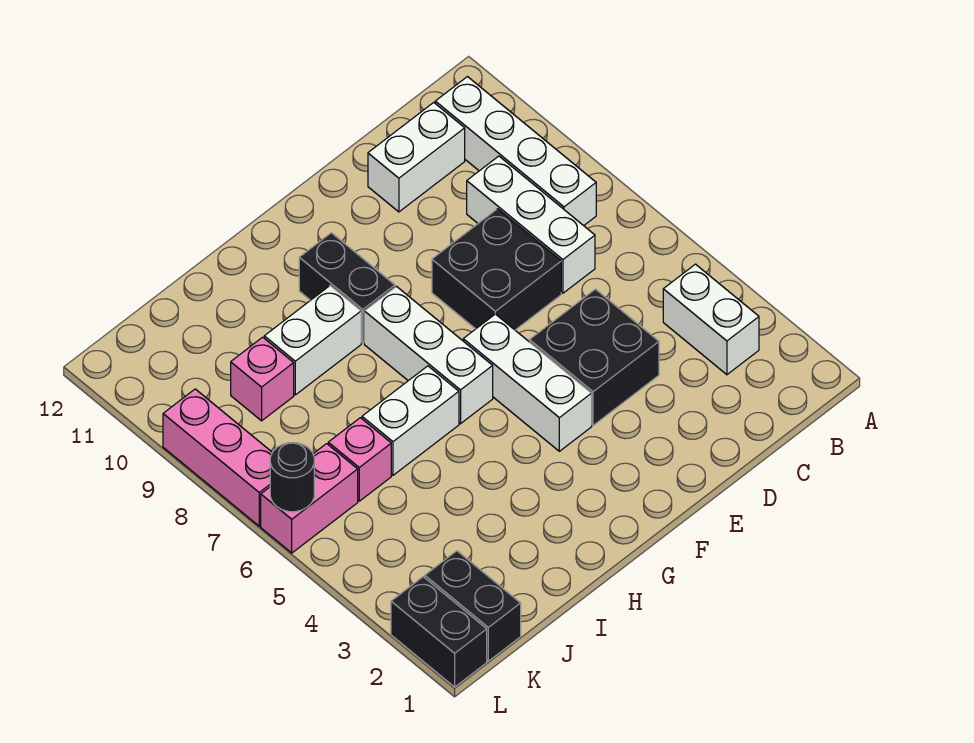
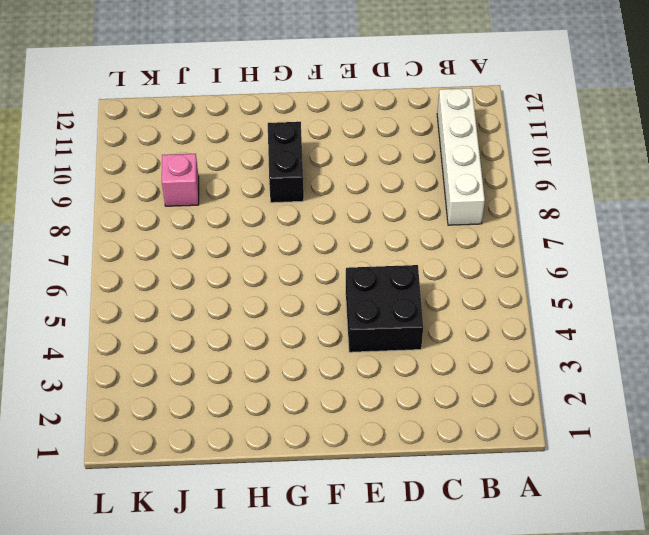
none -> white 1x2 brick [663,264,759,375]
none -> white 1x3 brick [467,156,595,293]
none -> white 1x2 brick [368,102,465,212]

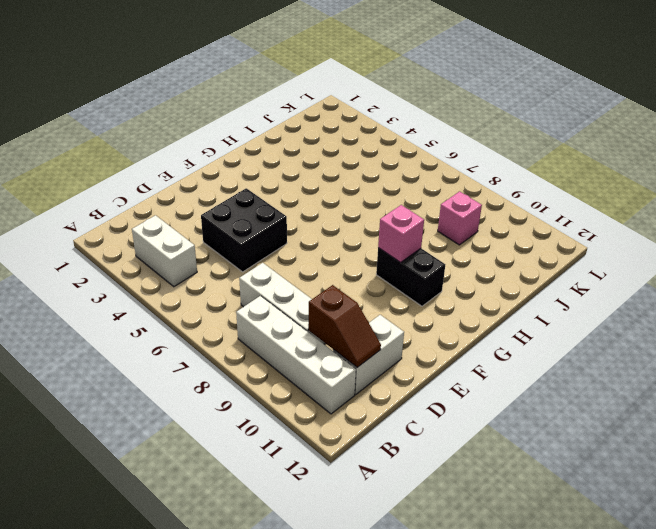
brown 1x2 slope [308,285,381,367] -> none
pink 1x1 brick [378,205,424,263] -> pink 1x1 brick moved to [328,418,391,501]
none -> black 2x2 brick [432,209,561,330]
none -> white 1x3 brick [463,314,592,451]
none -> white 1x3 brick [364,287,493,424]

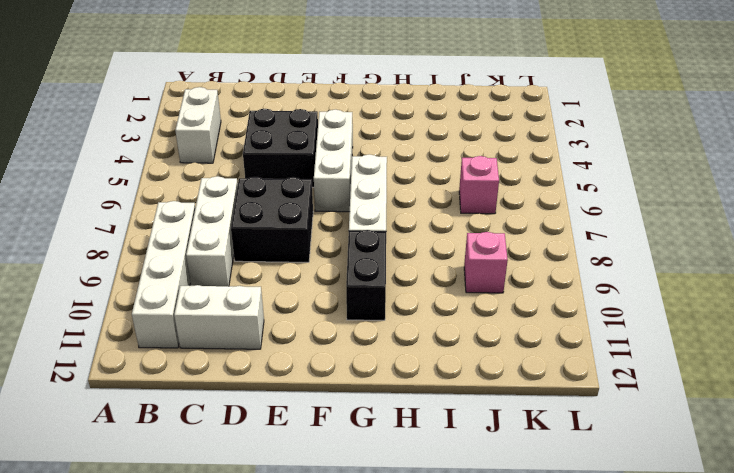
none -> white 1x2 brick [362,366,459,475]
none -> white 1x2 brick [264,286,361,395]
none -> black 1x2 brick [425,551,521,661]

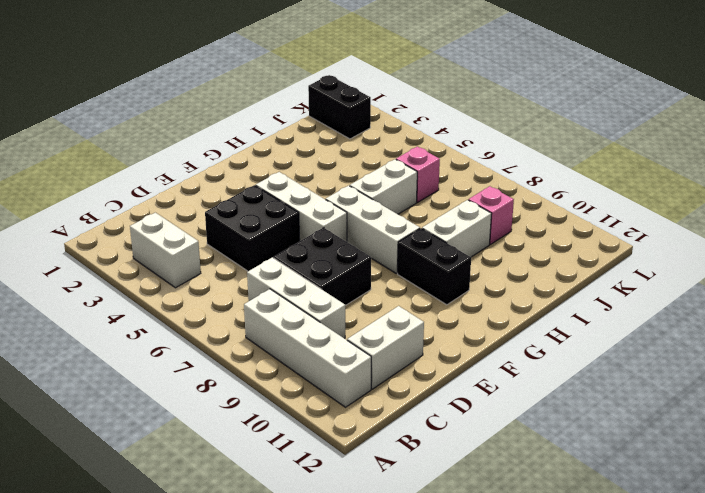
none -> pink 1x2 brick [261,444,358,553]
none -> black 1x2 brick [391,577,487,687]
none -> pink 1x3 brick [163,389,272,526]

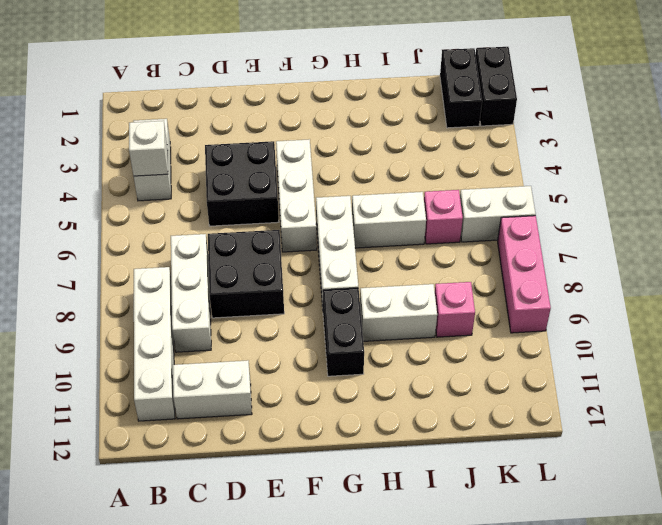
white 1x1 brick [129,121,168,176] -> none
white 1x2 brick [460,186,536,242] -> pink 1x2 brick [261,444,358,553]
none -> black 1x1 round brick [270,443,314,512]

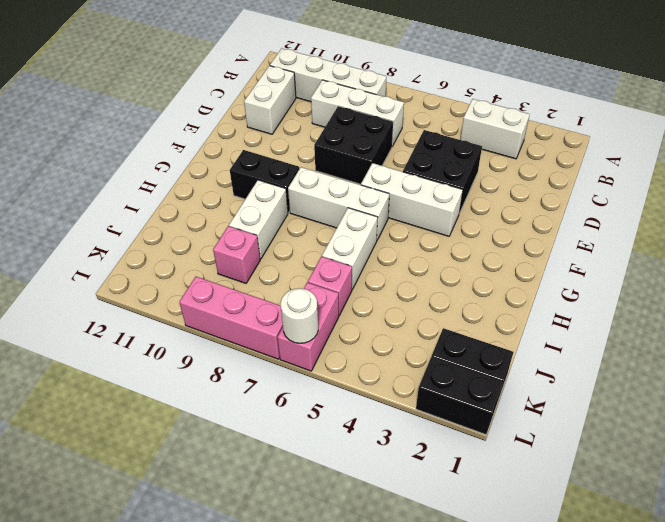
white 1x1 round brick [281,288,318,343] -> black 1x1 round brick [270,443,314,512]

